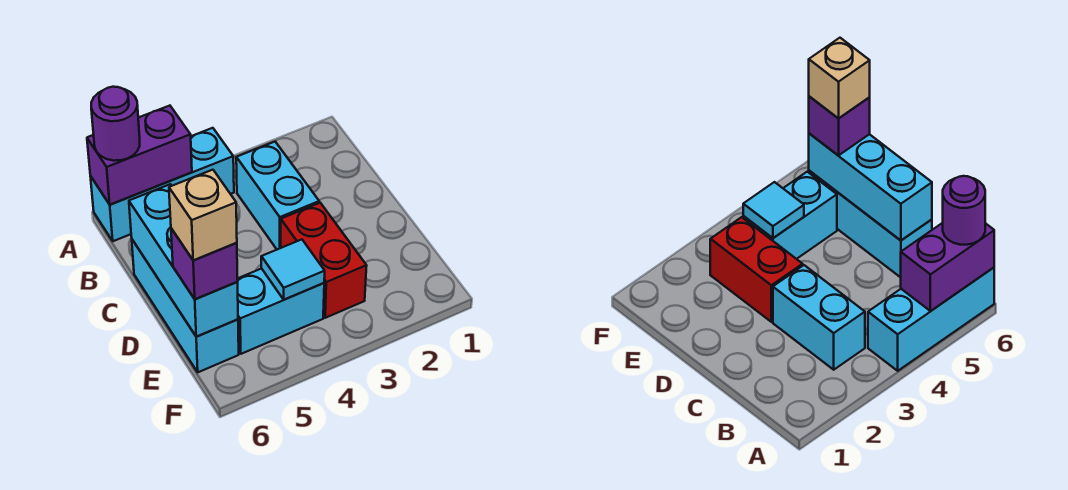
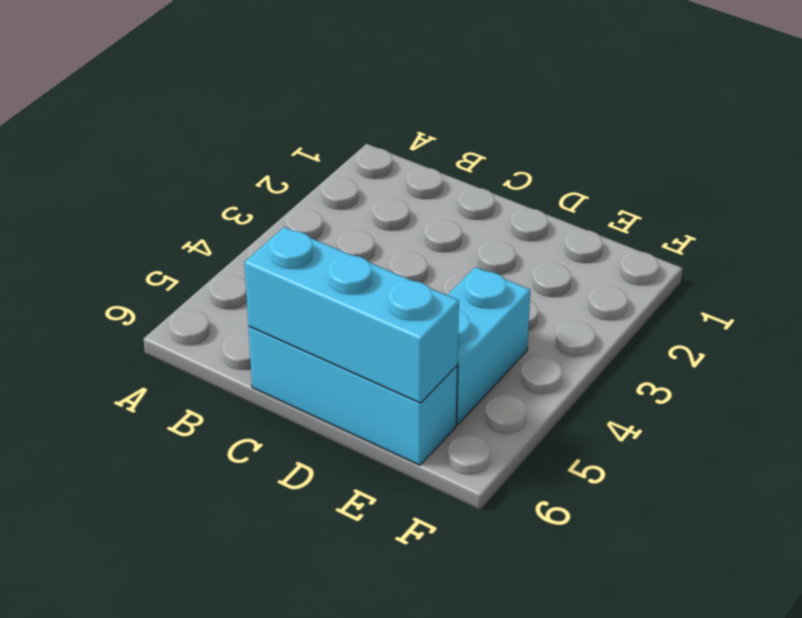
none -> cyan 1x3 brick [90,128,234,241]
none -> cyan 1x2 brick [236,142,319,249]

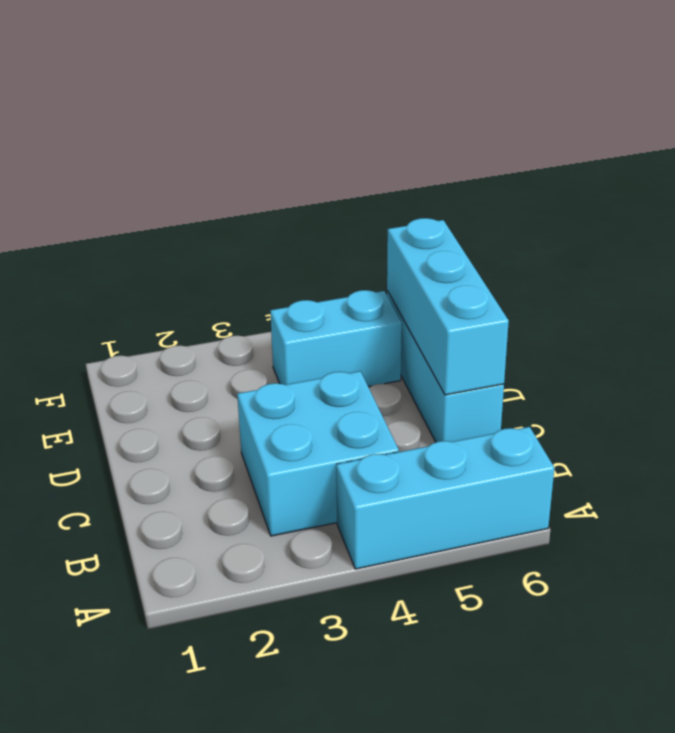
cyan 2x2 brick [237,371,399,536] -> cyan 1x2 brick [236,142,319,249]
none -> red 1x2 brick [281,203,367,318]
none -> purple 1x2 brick [87,106,192,205]

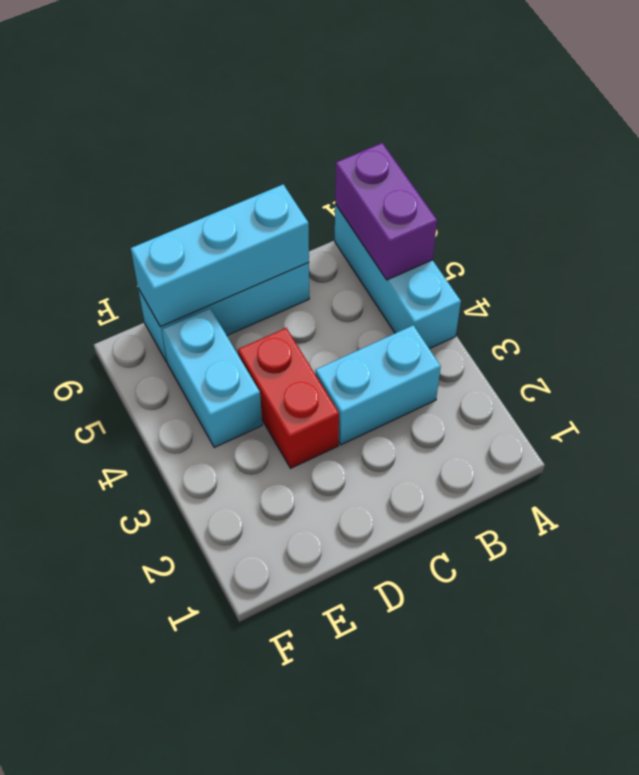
red 1x2 brick [238,328,339,468] -> red 1x2 brick turned to [281,203,367,318]
none -> cyan 1x1 tile [261,240,325,300]
none -> purple 1x1 round brick [91,87,140,161]

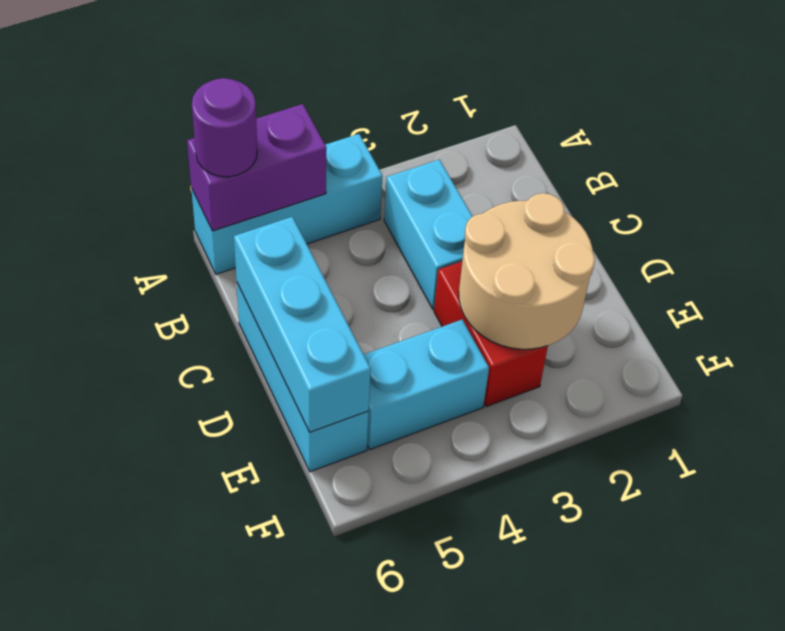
tan 2x2 round brick [459,193,595,349] -> none
none -> cyan 1x1 tile [261,240,325,300]
none -> purple 1x1 brick [171,228,238,299]

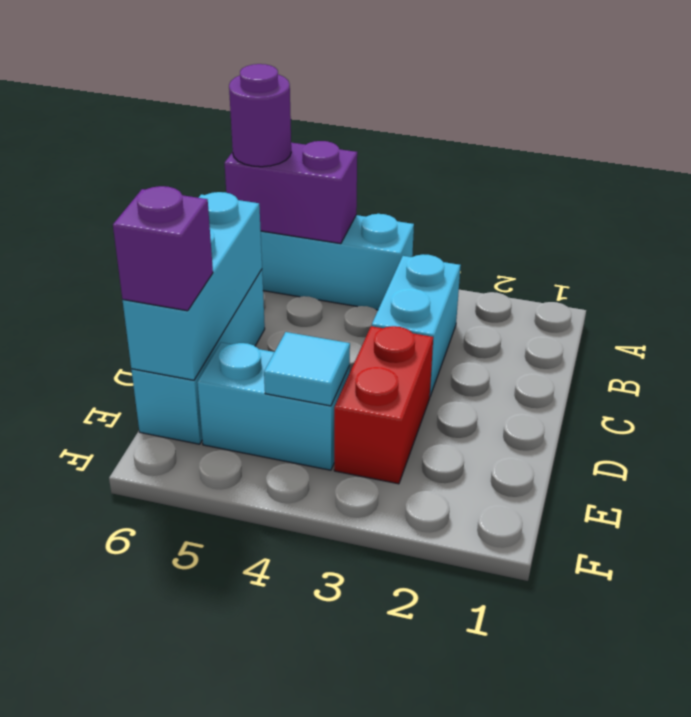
none -> tan 1x1 brick [169,170,237,260]

